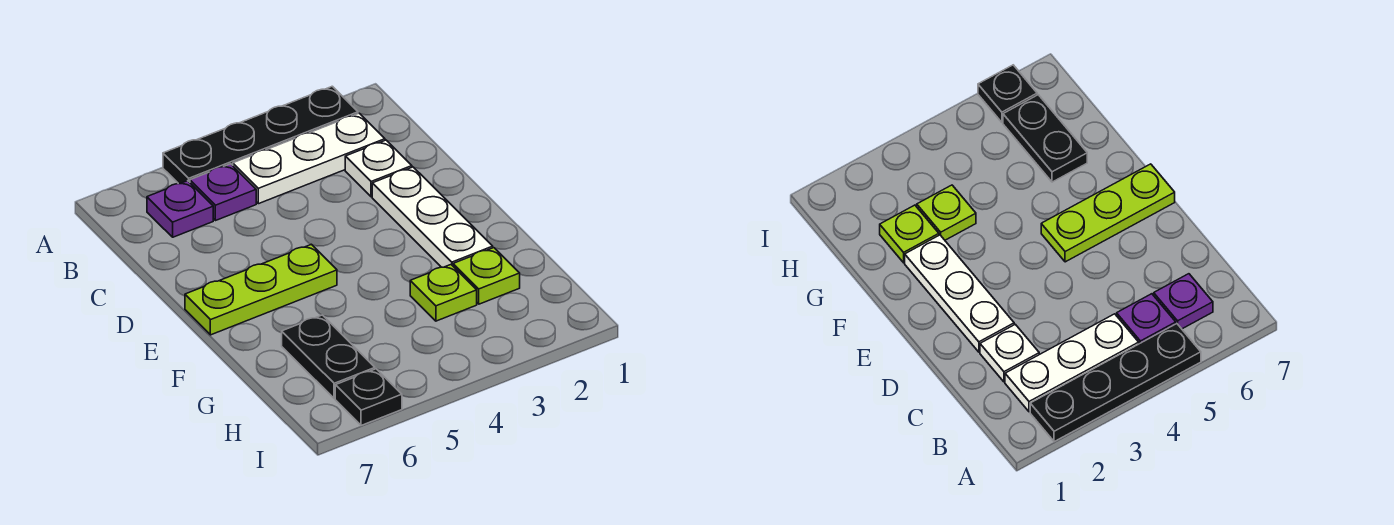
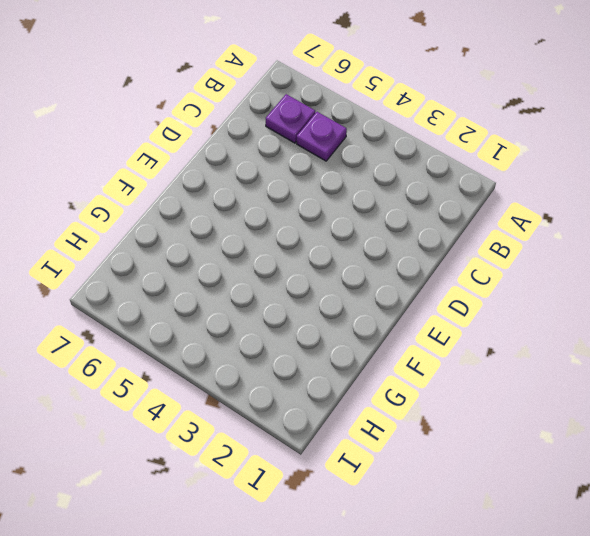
none -> black 1x4 plate [163,86,358,184]
none -> white 1x3 plate [233,113,385,204]

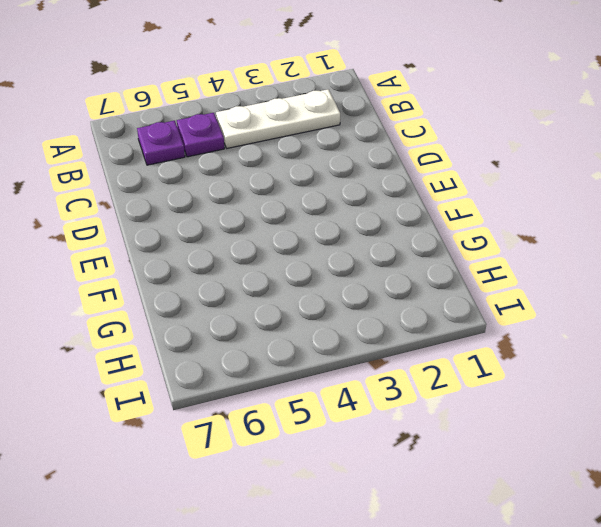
none -> black 1x4 plate [163,86,358,184]
none -> white 1x1 plate [345,140,412,197]

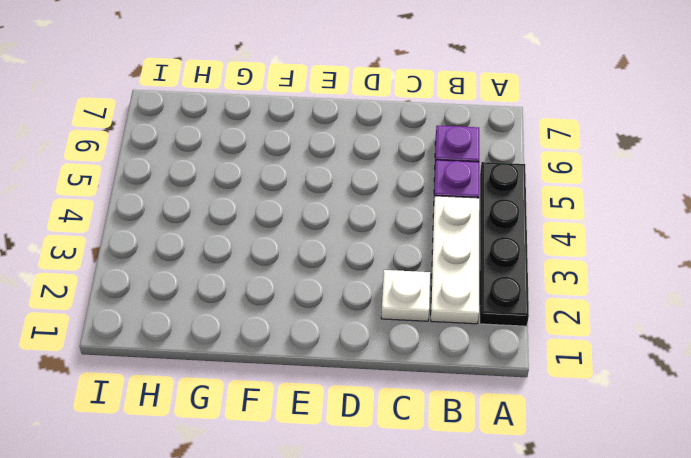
none -> white 1x3 plate [372,167,493,267]
none -> lime 1x3 plate [185,244,337,335]

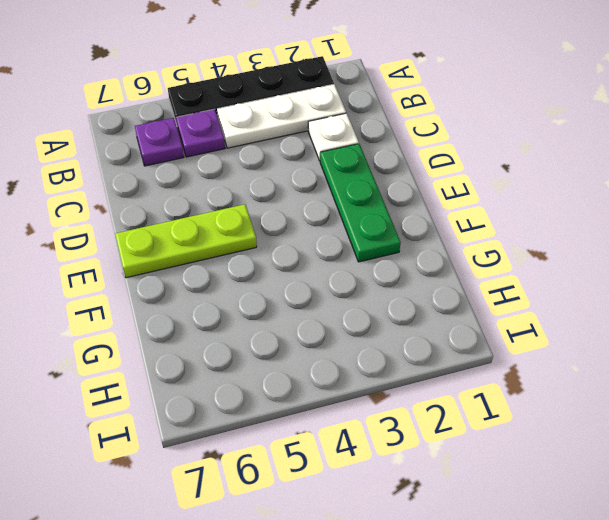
green 1x3 plate [320,144,401,262] -> white 1x3 plate [372,167,493,267]
none -> lime 1x1 plate [453,248,520,304]
none -> lime 1x1 plate [410,265,477,321]

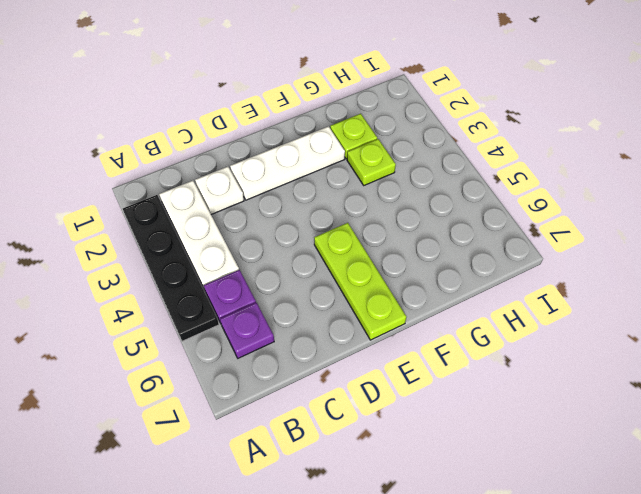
none -> black 1x2 plate [282,315,375,399]
none -> black 1x1 plate [335,369,402,425]

